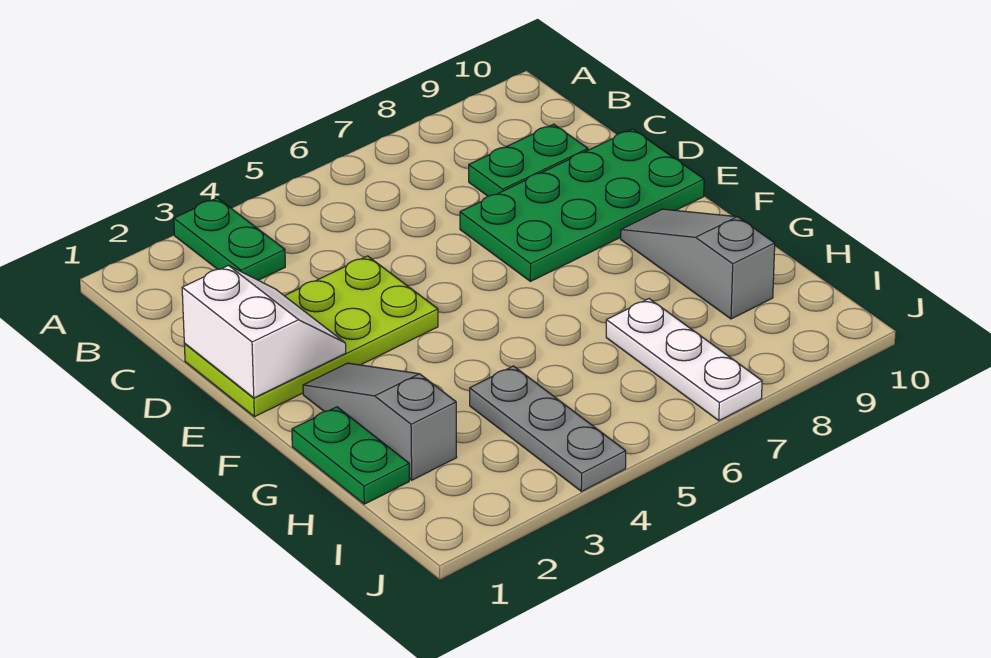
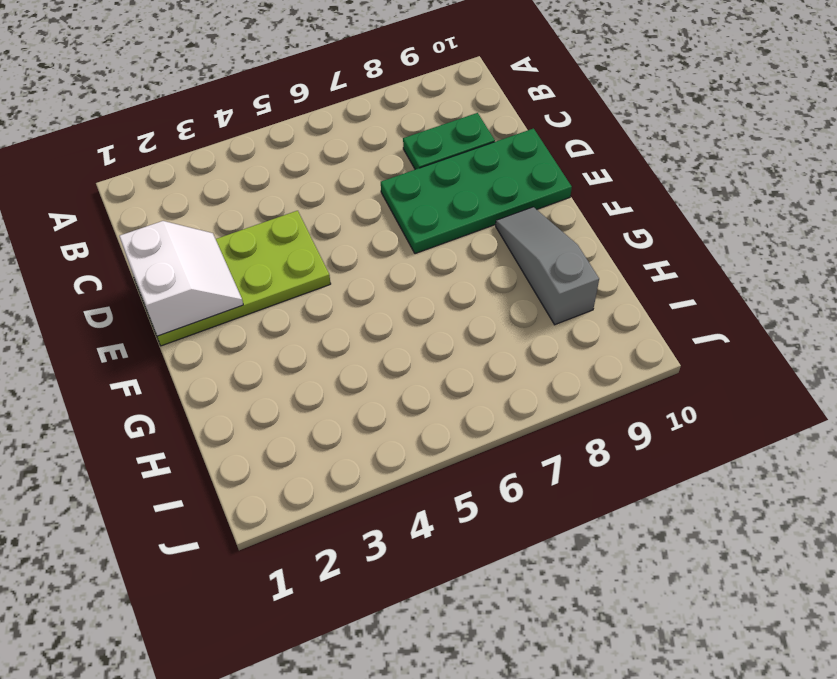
none -> green 1x2 plate [174,198,285,280]
none -> grey 1x3 slope [303,363,457,480]

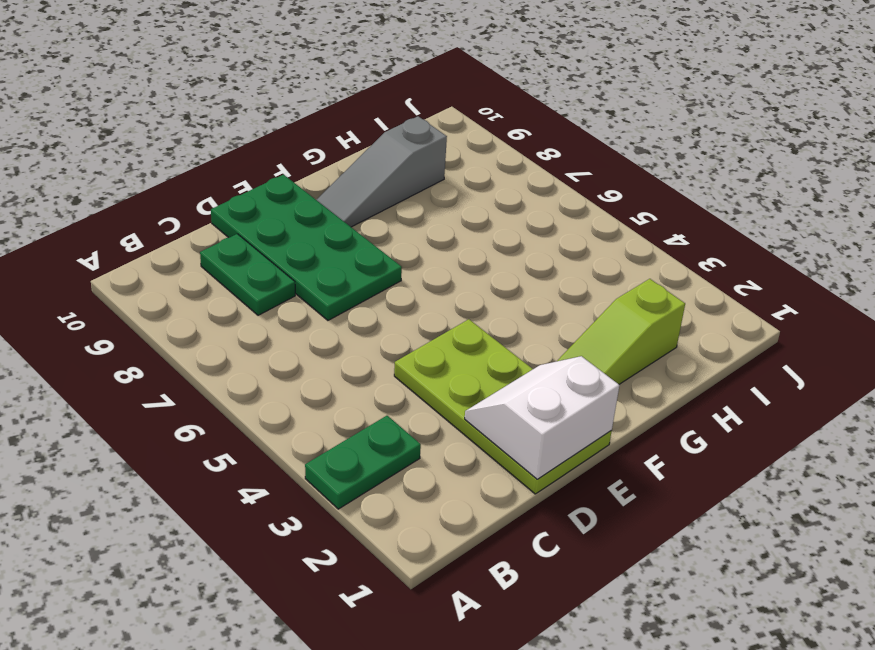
lime 1x3 slope [557,279,685,384] -> grey 1x3 slope [303,363,457,480]
none -> green 1x2 plate [292,407,409,504]
none -> grey 1x3 plate [470,366,626,491]

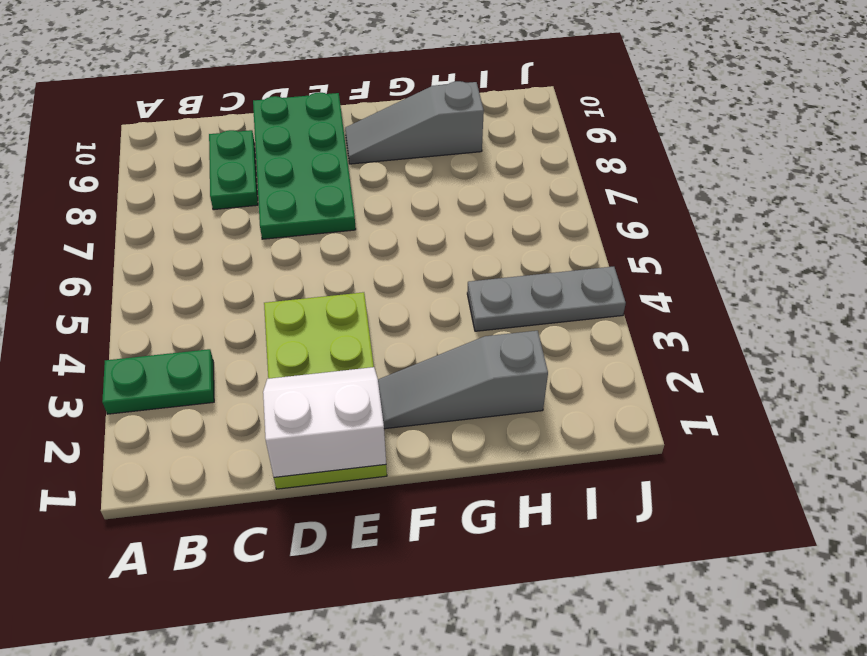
none -> green 1x2 plate [292,407,409,504]
none -> white 1x3 plate [606,299,762,420]

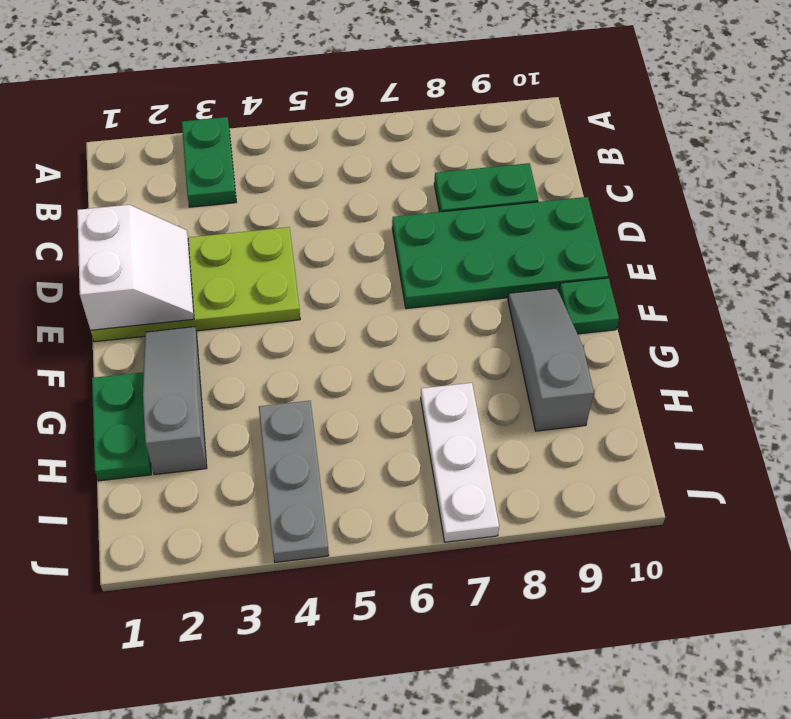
green 1x1 plate [559,278,619,334] -> none

